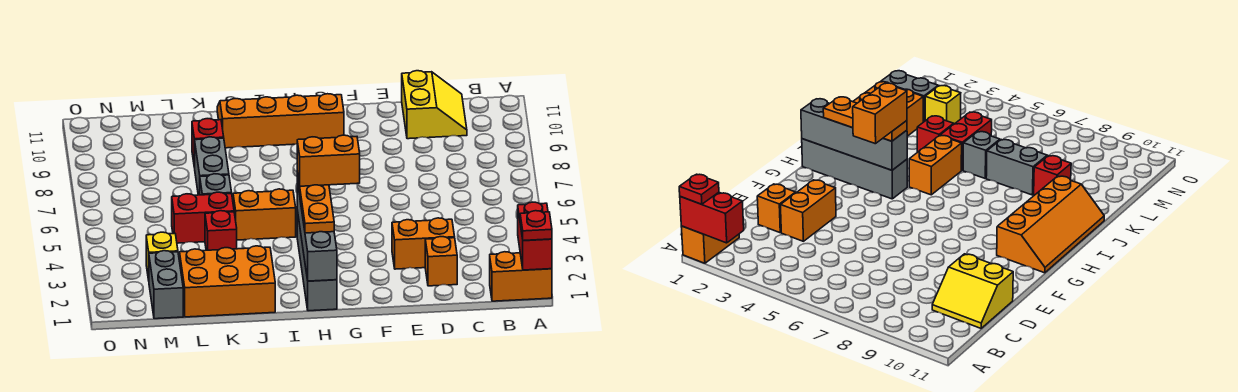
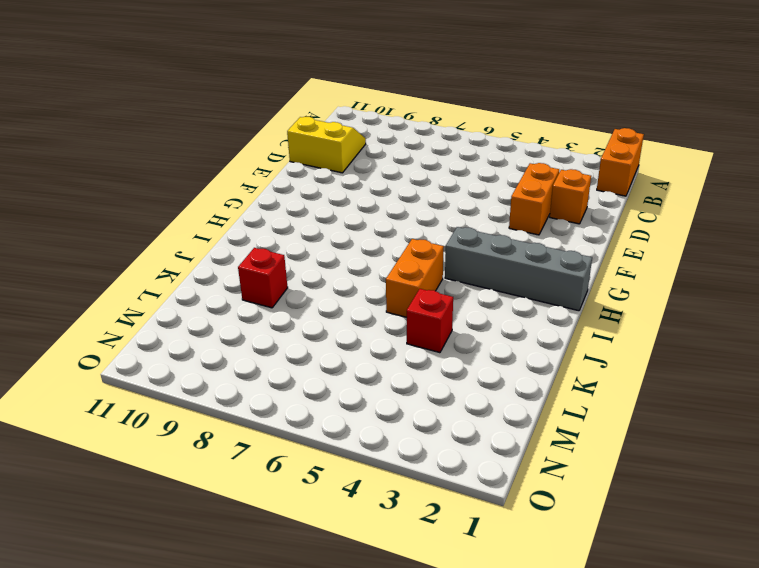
none -> orange 2x4 slope [217,94,344,148]
none -> orange 2x3 brick [180,246,275,317]
none -> red 1x2 brick [172,192,234,243]

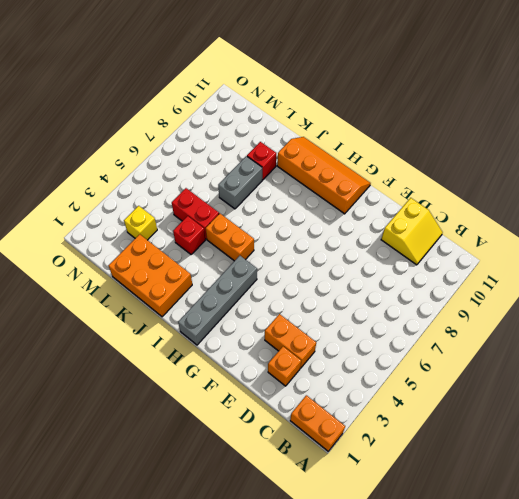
none -> grey 1x1 brick [200,174,232,195]
none -> grey 1x2 brick [149,251,183,319]
none -> red 1x2 brick [518,202,552,270]

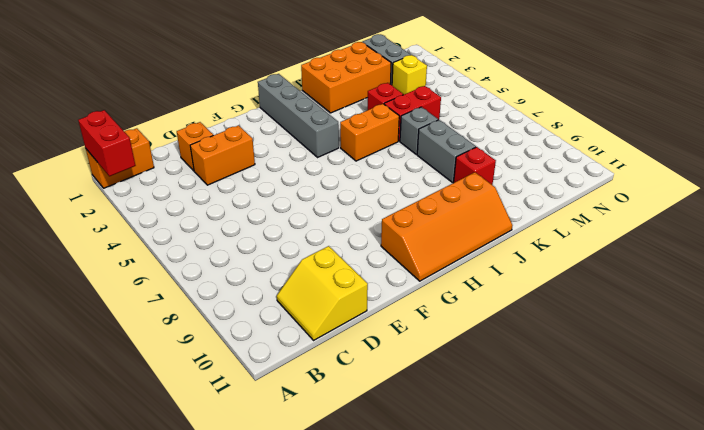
none -> grey 1x4 brick [297,181,337,281]
none -> red 1x1 plate [520,211,552,241]
none -> orange 1x3 plate [297,171,334,233]

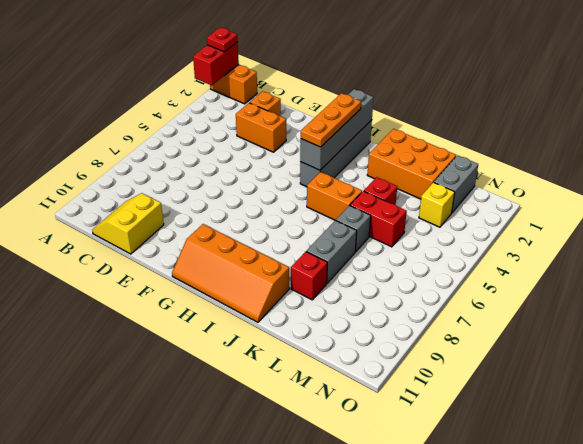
none -> orange 1x2 brick [297,135,360,186]

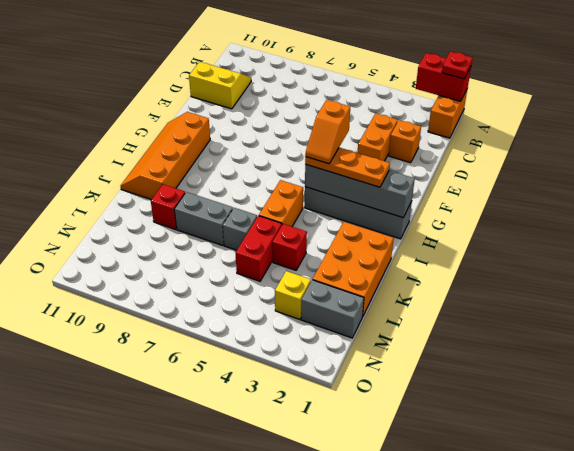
orange 1x2 slope [305,100,350,164] -> orange 1x2 brick [297,135,360,186]

